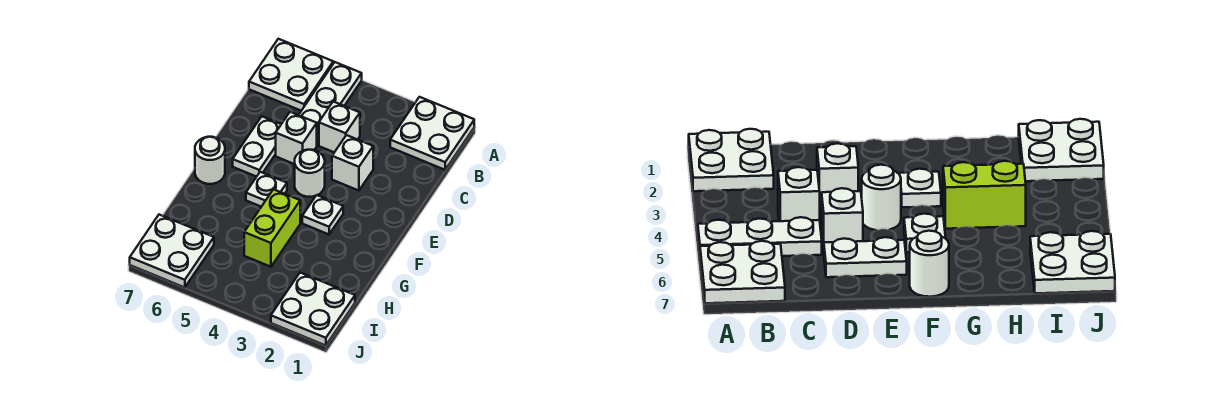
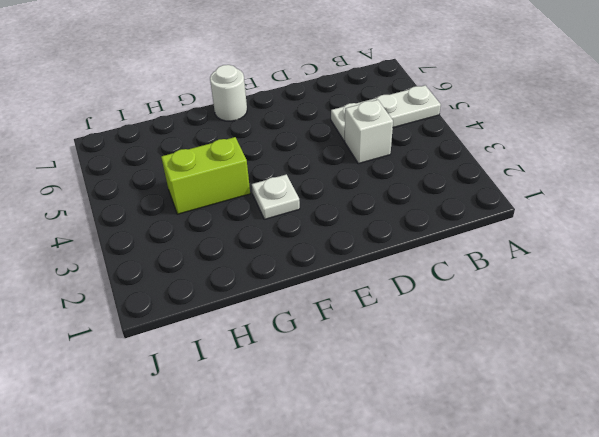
none -> white 2x2 plate [390,97,474,170]
none -> white 2x2 plate [249,39,333,111]
none -> white 1x1 brick [332,135,373,191]

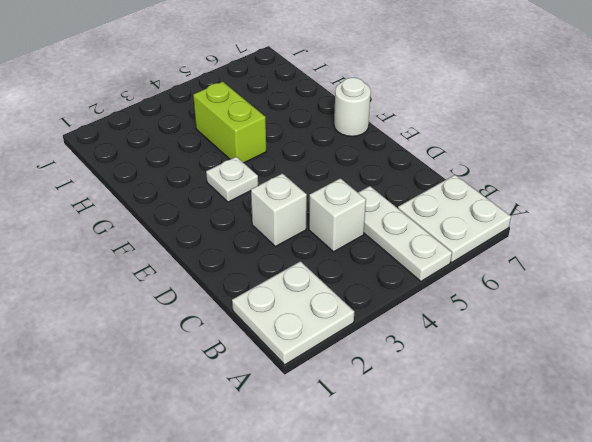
none -> white 1x1 brick [276,112,317,164]
none -> white 1x2 plate [233,117,281,177]
none -> white 1x1 round brick [295,150,325,197]

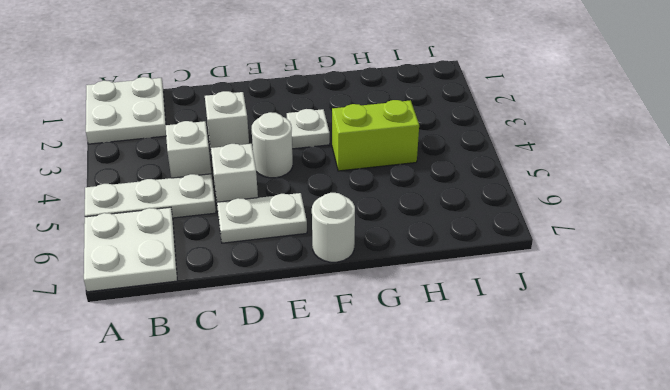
none -> white 1x1 plate [246,172,287,207]
none -> white 2x2 plate [271,273,355,346]
none -> white 2x2 plate [130,215,214,288]

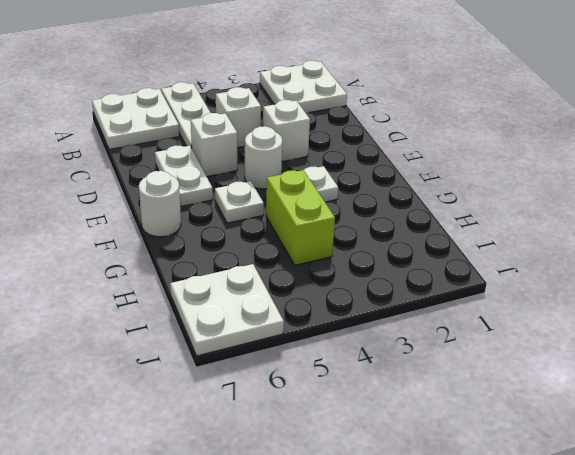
none -> white 2x2 plate [271,273,355,346]

